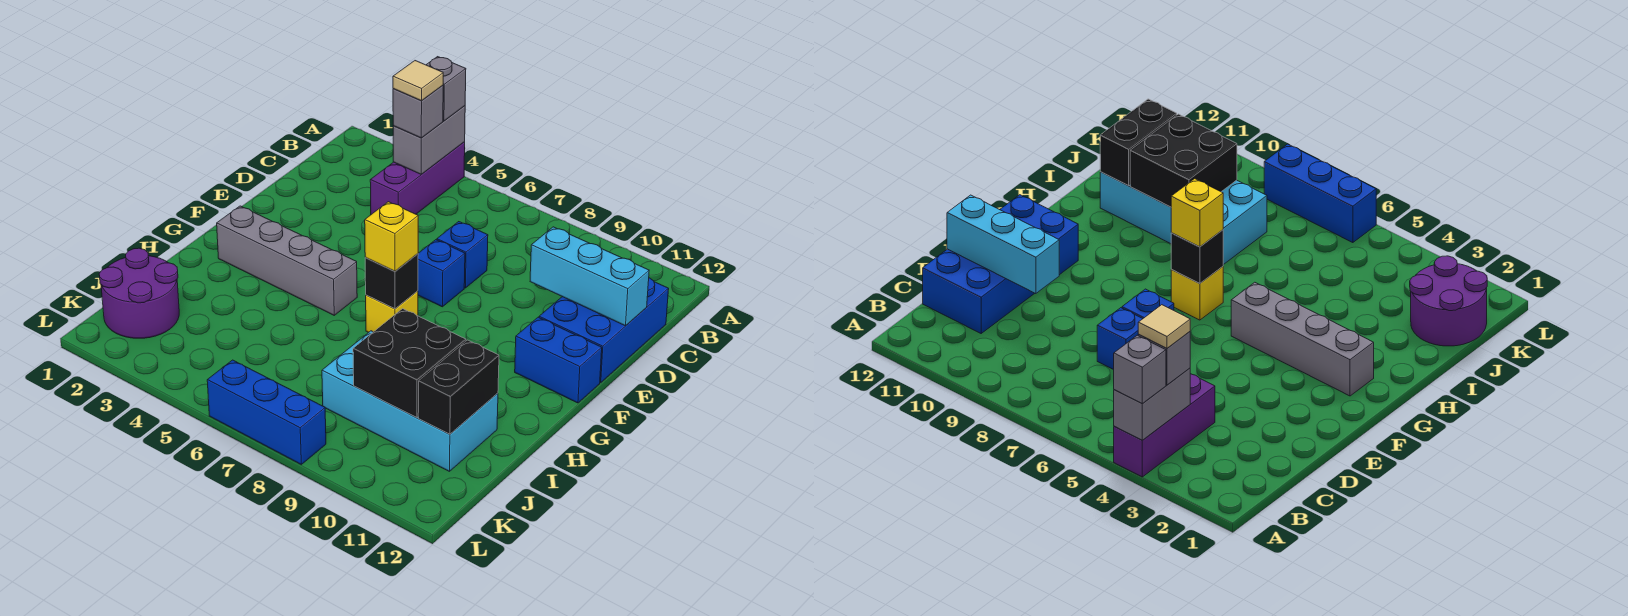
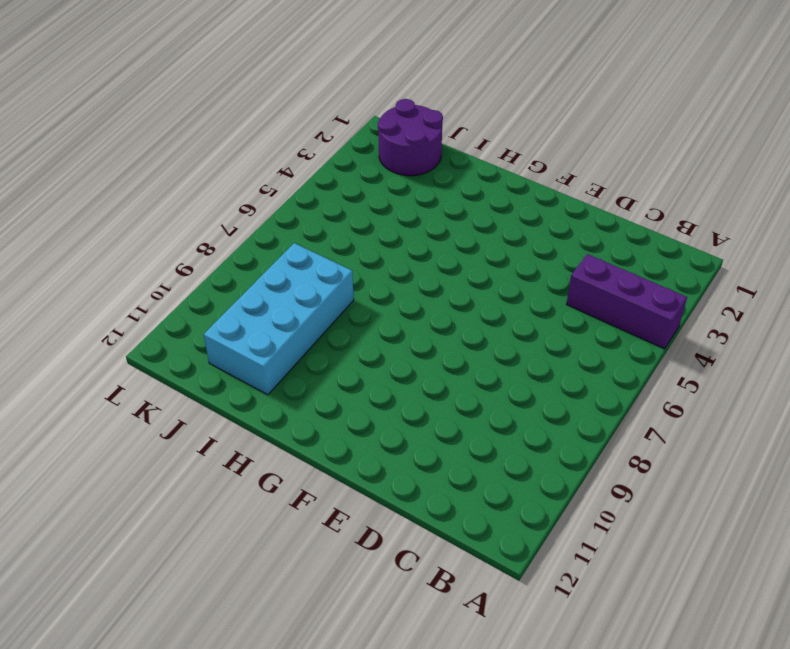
none -> blue 2x3 brick [539,278,669,383]
none -> blue 1x1 brick [437,222,488,288]
none -> blue 1x1 brick [418,240,465,307]

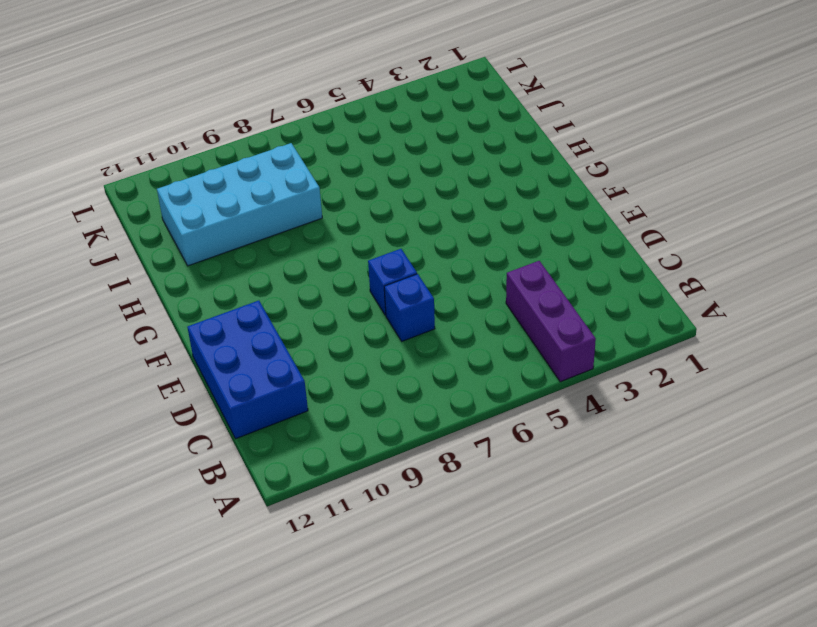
none -> blue 1x2 brick [515,317,602,403]
none -> grey 1x4 brick [217,206,357,315]
none -> yellow 1x1 brick [366,291,418,332]

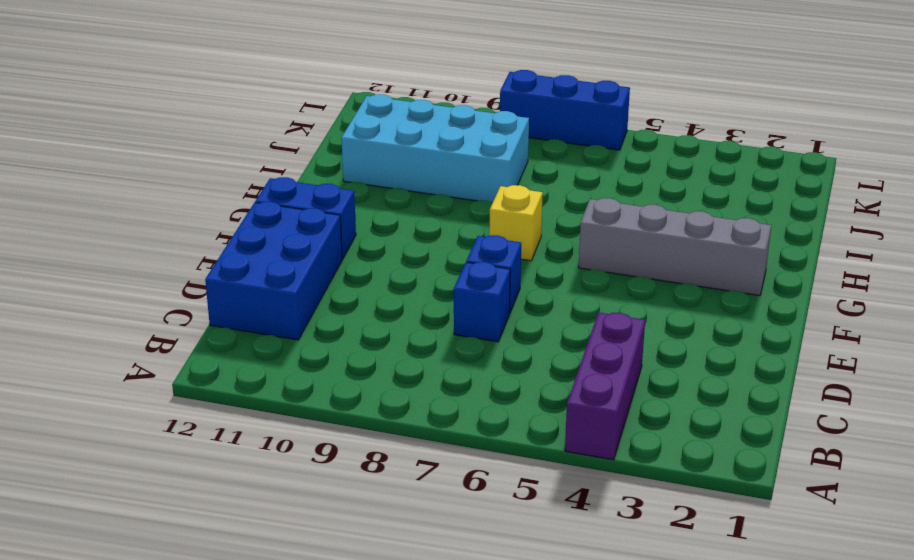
none -> purple 2x2 round brick [99,248,179,338]
none -> grey 1x2 brick [393,106,465,174]
none -> cyan 1x3 brick [530,227,649,326]

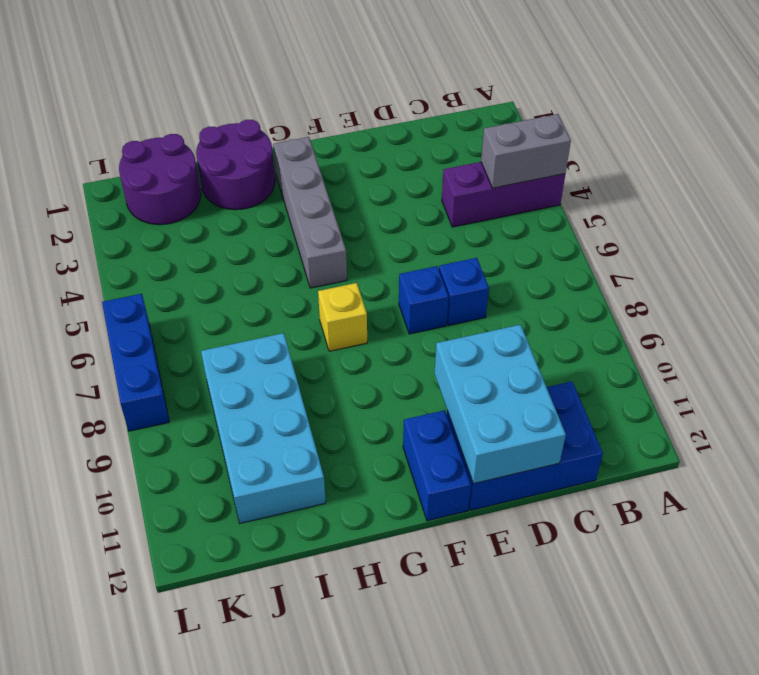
cyan 2x3 brick [435,325,566,484] -> cyan 1x3 brick [530,227,649,326]
purple 2x2 round brick [196,120,275,210] -> none
none -> black 1x1 brick [365,254,418,309]
none -> black 2x2 brick [353,309,466,417]
none -> black 1x2 brick [418,340,499,434]

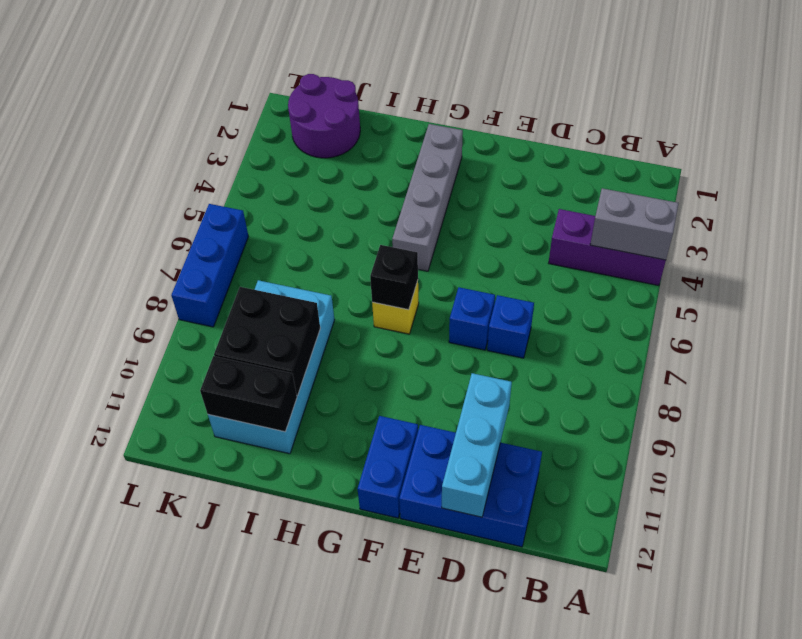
none -> grey 1x1 brick [426,57,466,121]
none -> grey 1x1 brick [393,85,443,138]
none -> yellow 1x1 brick [365,202,418,271]

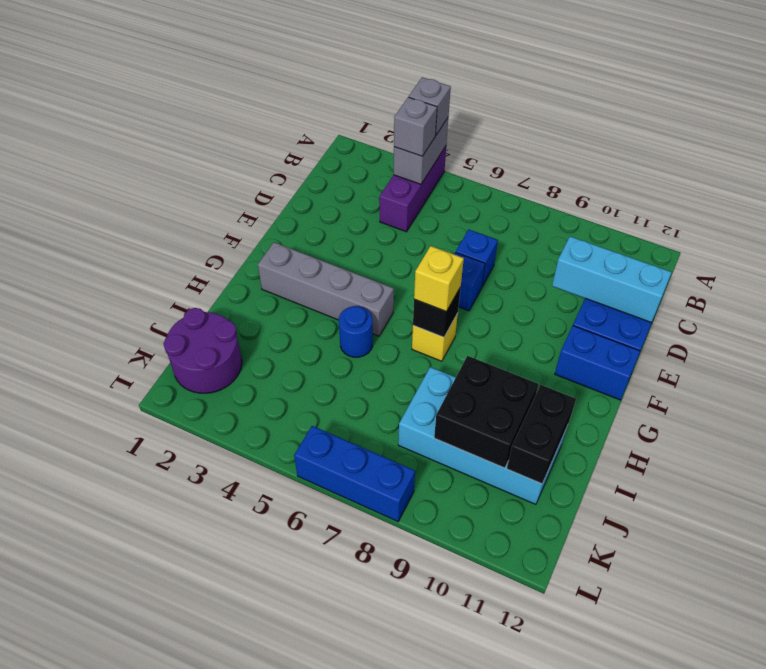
blue 1x1 round brick [339,306,373,357] -> none
none -> tan 1x1 tile [393,61,443,101]

